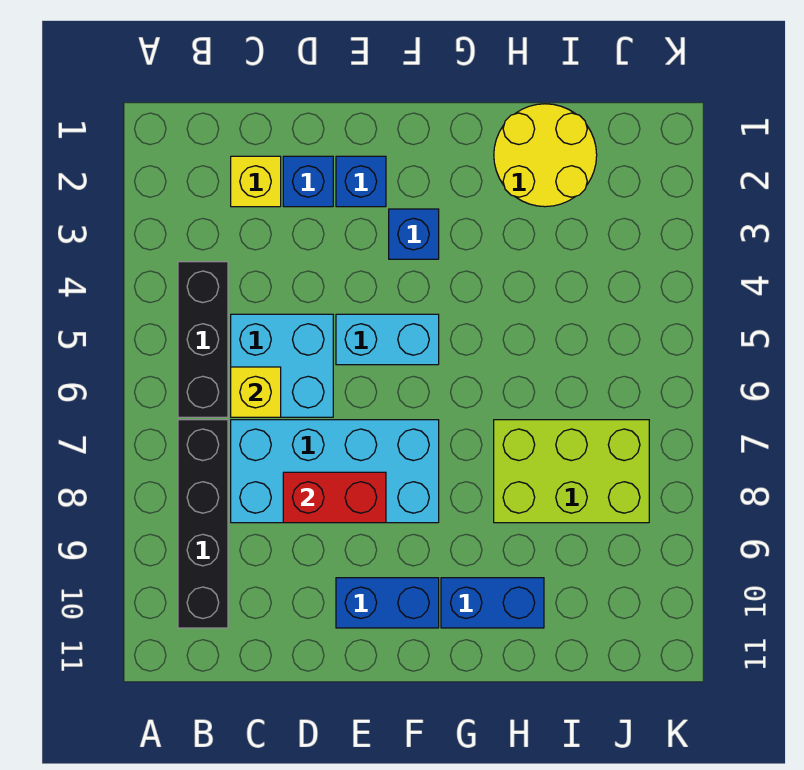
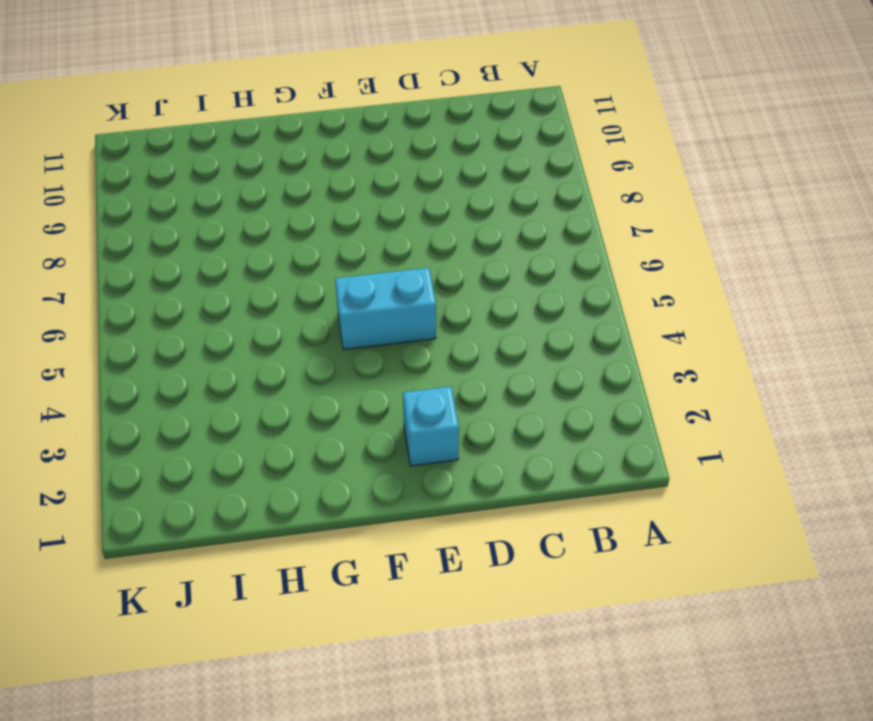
cyan 1x1 brick [403,387,459,466] -> blue 1x1 brick [336,156,386,207]
none -> black 1x3 brick [178,262,228,417]
none -> black 1x4 brick [178,420,228,628]
none -> yellow 1x1 brick [231,156,281,207]

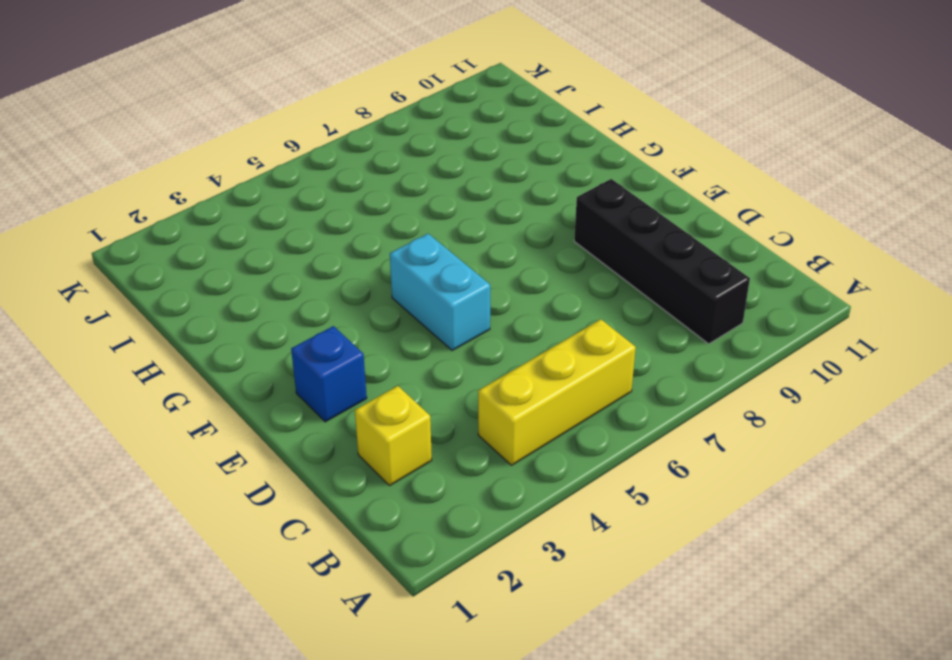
yellow 1x3 brick [478,319,636,465] -> black 1x3 brick [178,262,228,417]
black 1x4 brick [574,179,750,344] -> black 1x4 brick turned to [178,420,228,628]
none -> cyan 2x2 brick [231,314,333,417]
none -> cyan 2x4 brick [231,420,439,523]
none -> blue 1x1 brick [283,156,333,207]

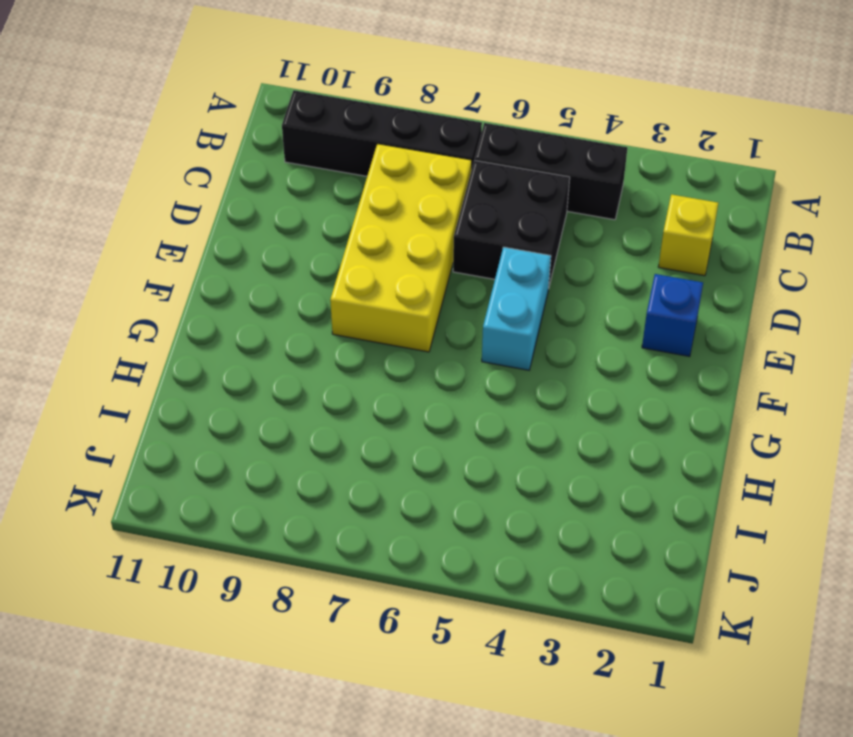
black 2x2 brick [453,160,570,286] -> cyan 2x2 brick [231,314,333,417]
yellow 2x4 brick [330,144,472,352] -> cyan 2x4 brick [231,420,439,523]
none -> blue 1x1 brick [283,156,333,207]
none -> blue 1x2 brick [336,578,439,628]
none -> blue 1x1 brick [389,209,439,259]

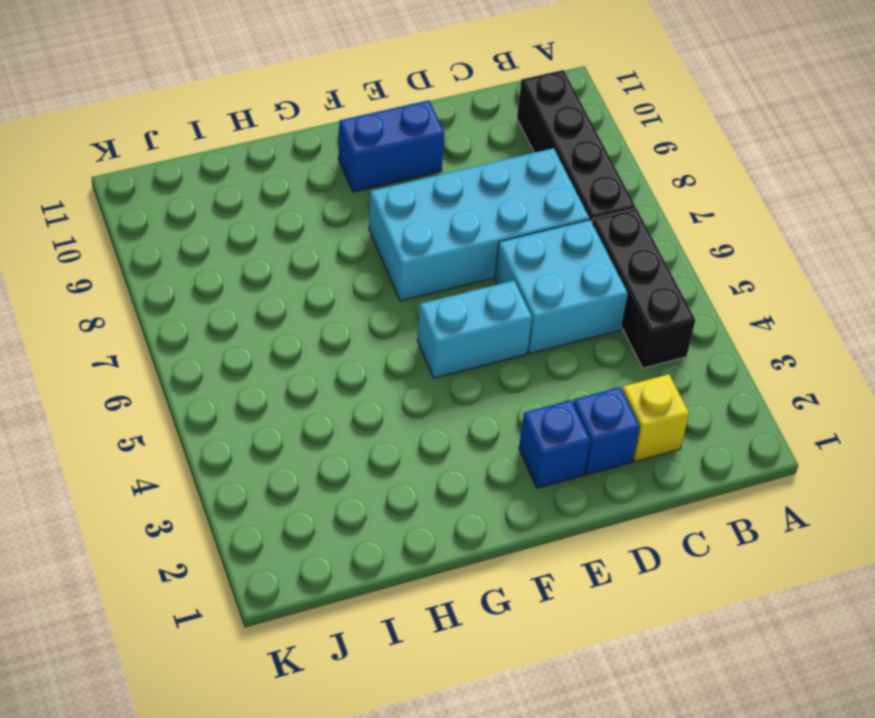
none -> blue 1x1 brick [389,209,439,259]
none -> blue 1x2 brick [441,578,544,628]
none -> yellow 2x2 round brick [494,104,597,207]

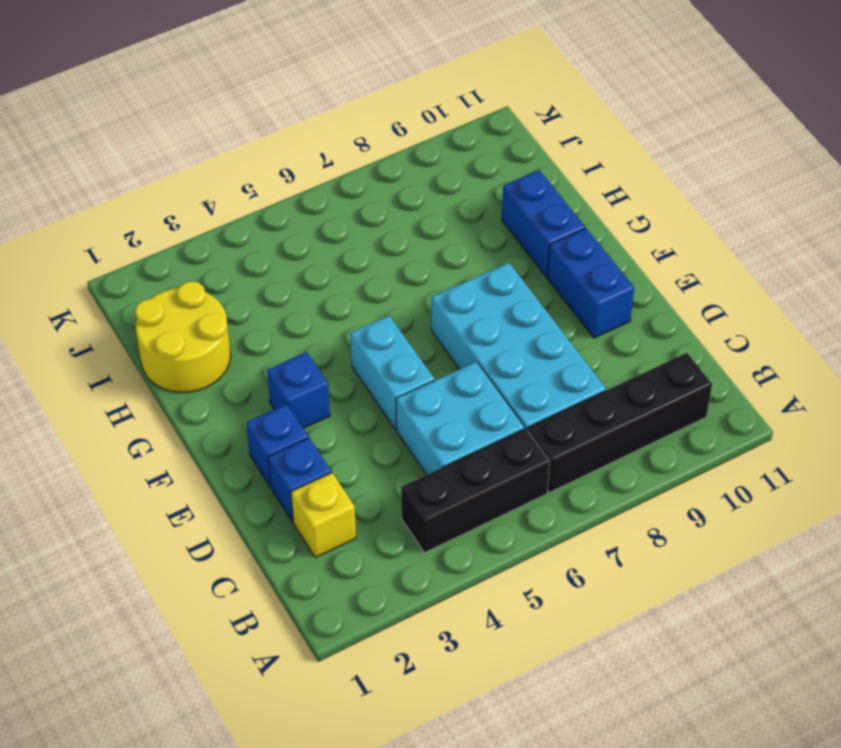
none -> lime 2x3 brick [494,420,649,523]
none -> yellow 1x1 brick [231,367,281,417]
none -> red 1x2 brick [283,472,386,523]

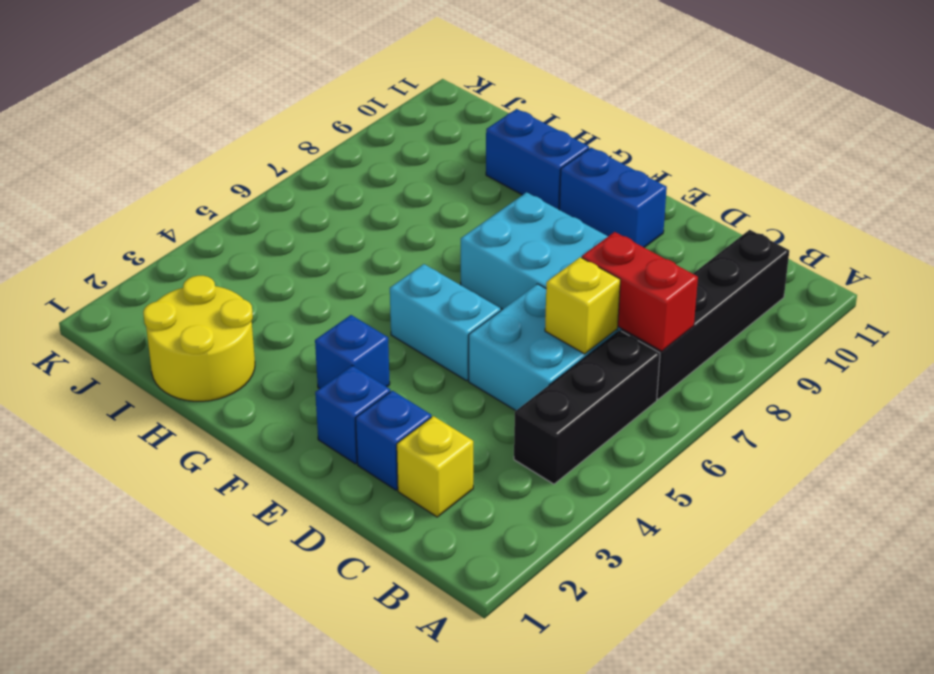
red 1x2 brick [582,232,698,351] -> red 1x2 brick moved to [283,472,386,523]
none -> lime 2x3 brick [494,420,649,523]

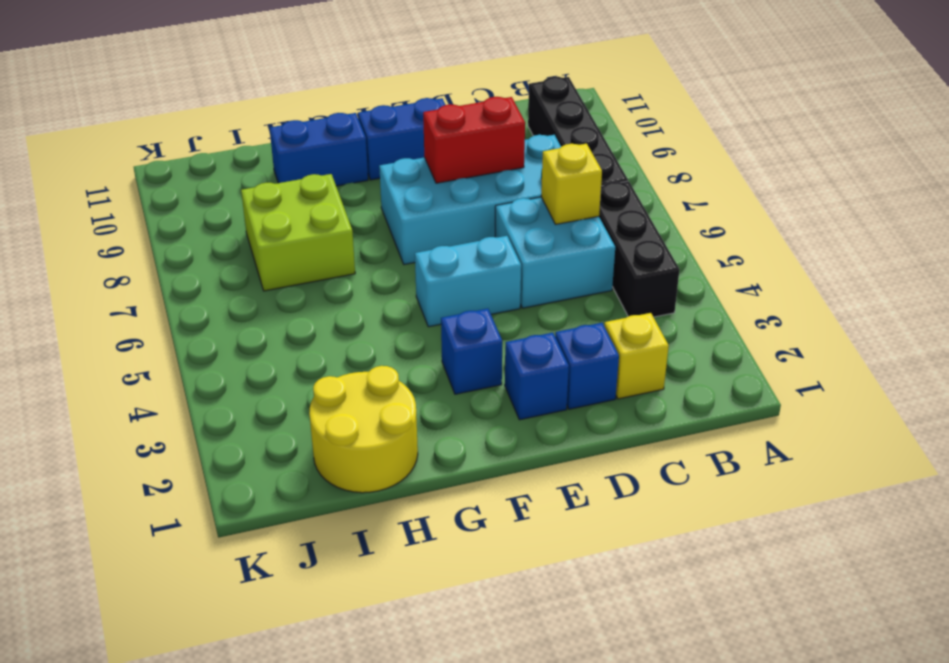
lime 2x2 brick [241,174,355,291] -> lime 2x3 brick [494,420,649,523]

